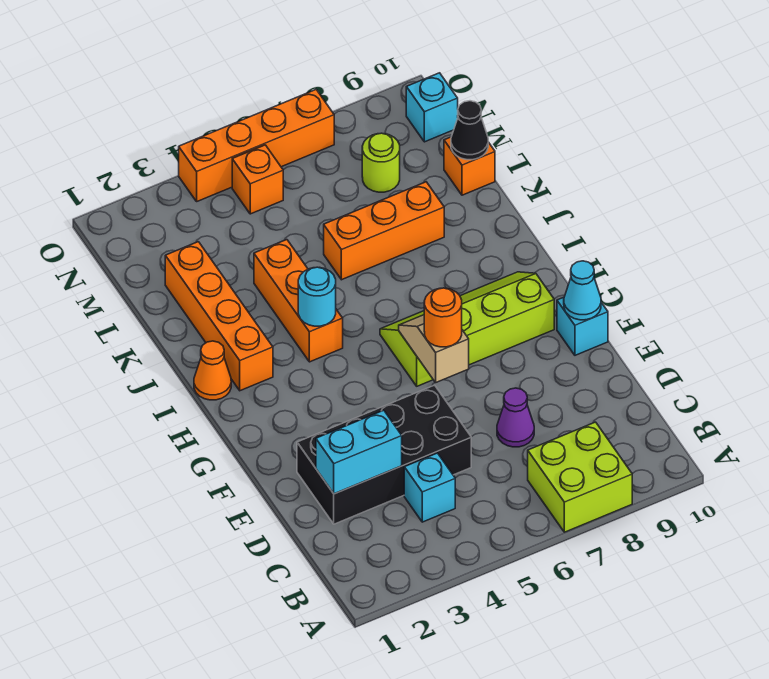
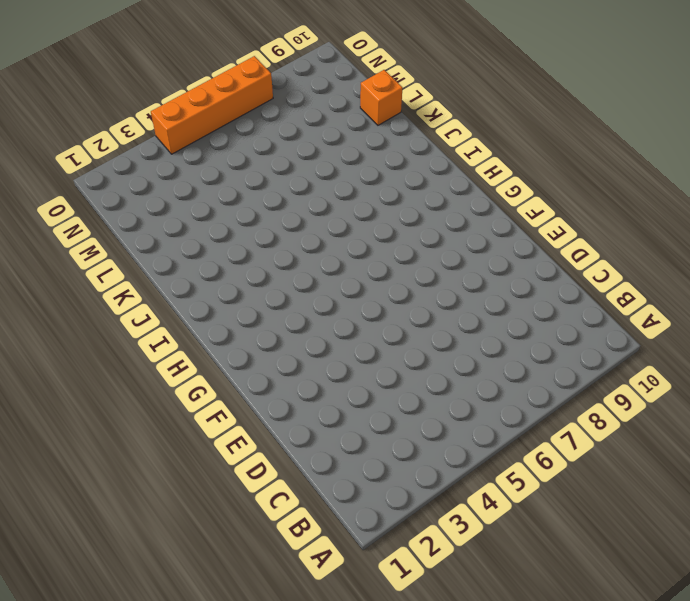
none -> lime 2x2 brick [528,422,632,532]
none -> cyan 1x1 brick [404,453,455,522]
none -> black 2x4 brick [297,385,471,524]

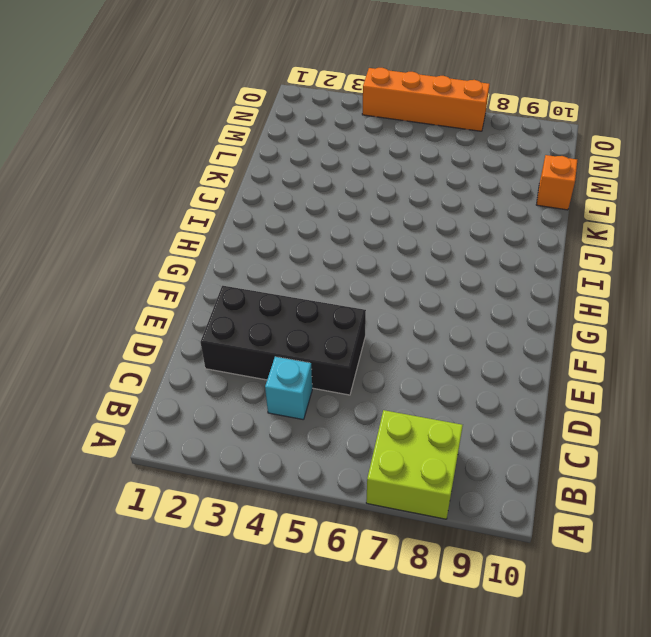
none -> purple 1x1 cone [497,388,534,447]
none -> cyan 1x1 brick [557,297,608,355]
none -> lime 2x4 slope [380,272,554,386]

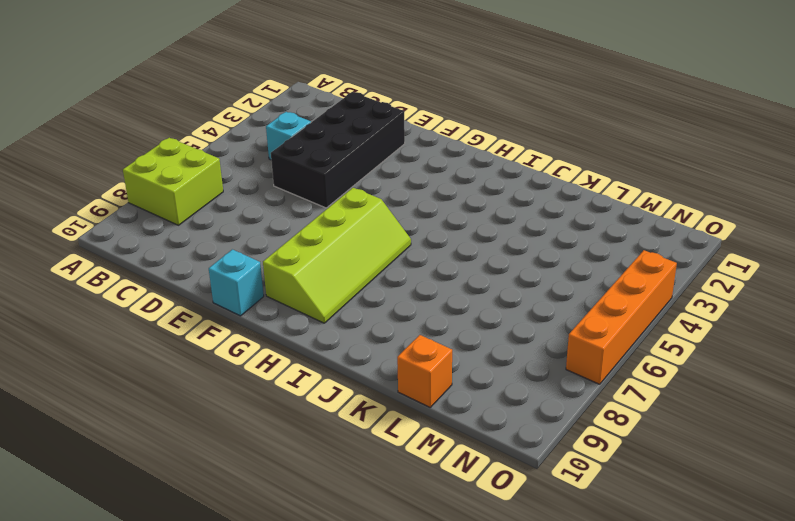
none -> purple 1x1 cone [497,388,534,447]
none -> orange 1x1 cone [194,341,231,400]
none -> orange 1x4 brick [165,242,273,391]

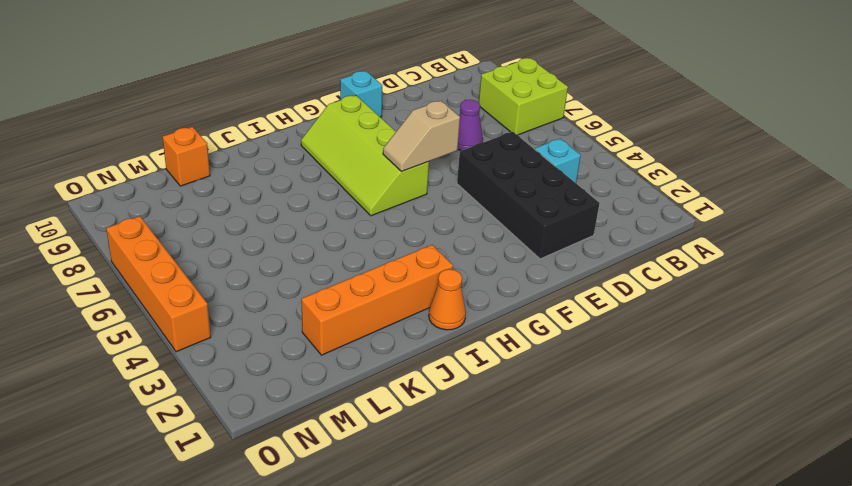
none -> orange 1x3 brick [254,240,343,362]
none -> orange 1x3 brick [324,182,444,280]
none -> lime 1x1 round brick [362,133,400,192]

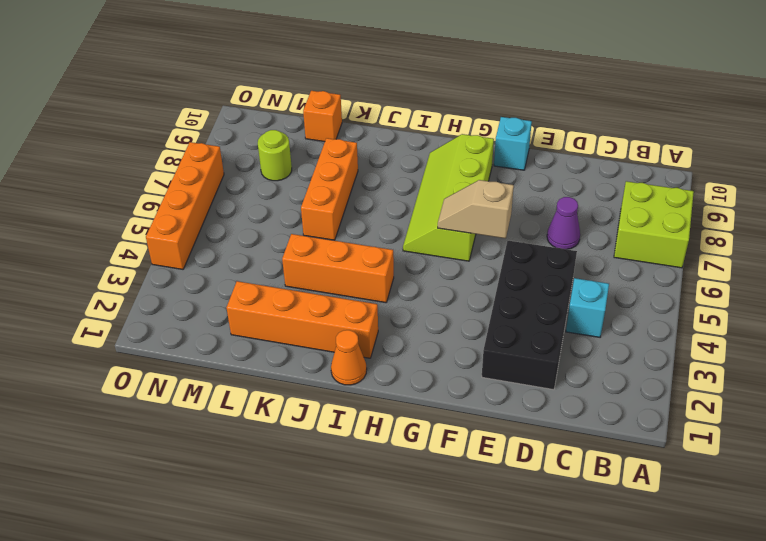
none -> orange 1x1 brick [232,145,283,214]
none -> cyan 1x1 brick [406,73,458,142]
none -> cyan 1x2 brick [316,410,402,494]

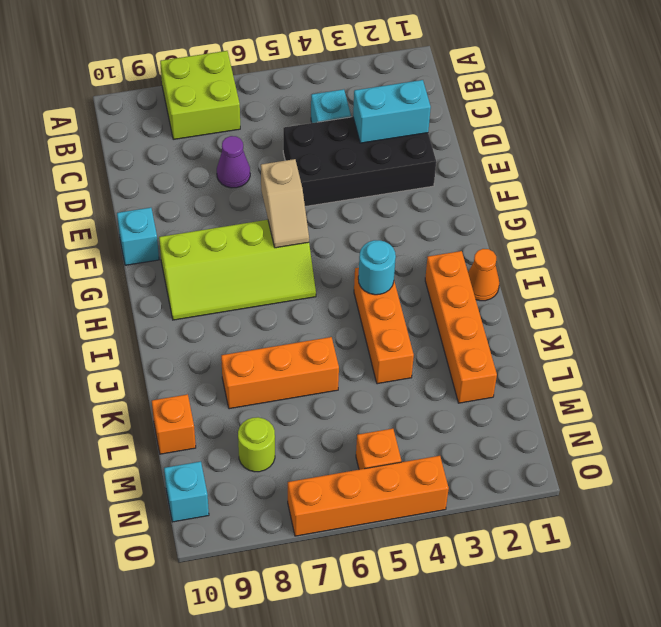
none -> cyan 1x1 cone [564,261,601,320]
none -> black 1x1 cone [451,101,488,160]
none -> orange 1x1 round brick [424,288,462,347]

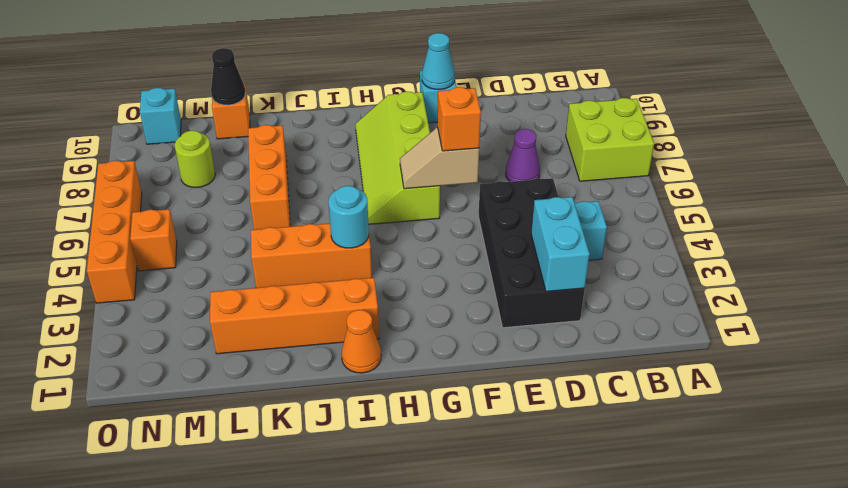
orange 1x1 brick [438,87,481,151] -> orange 1x1 round brick [424,288,462,347]

